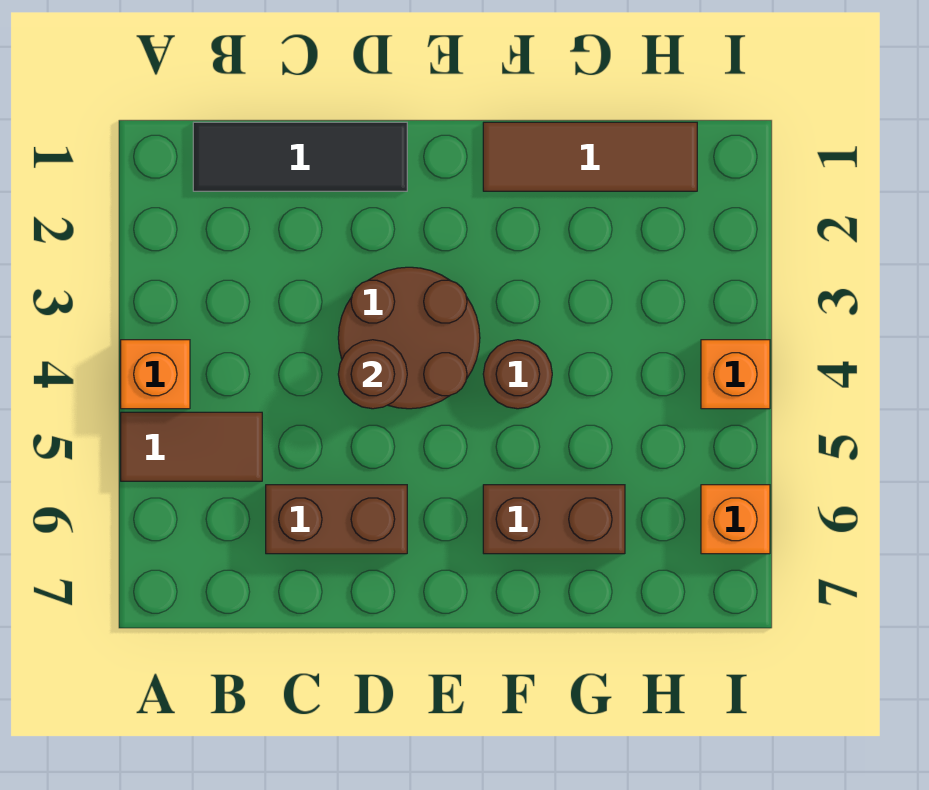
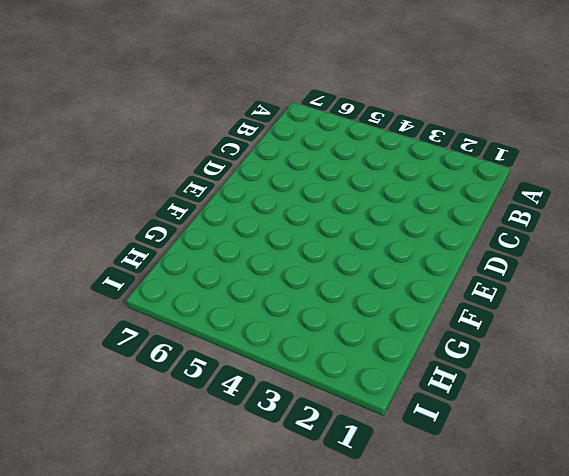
none -> orange 1x1 brick [121,340,190,409]
none -> brown 1x2 tile [121,412,262,481]

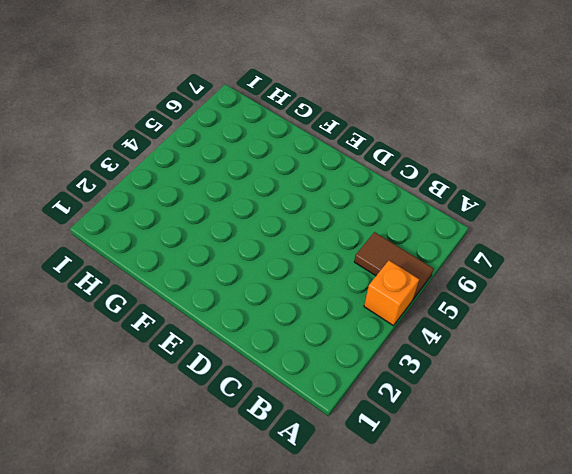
none -> black 1x3 tile [193,122,407,191]
none -> brown 1x2 brick [266,485,407,554]

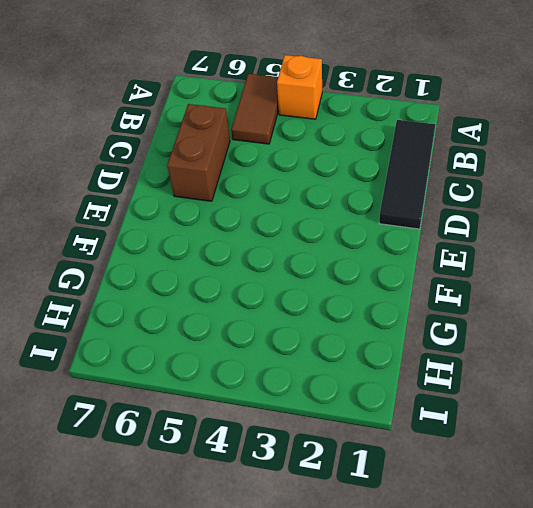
none -> brown 2x2 round brick [338,267,480,409]
none -> brown 1x3 tile [483,122,697,191]

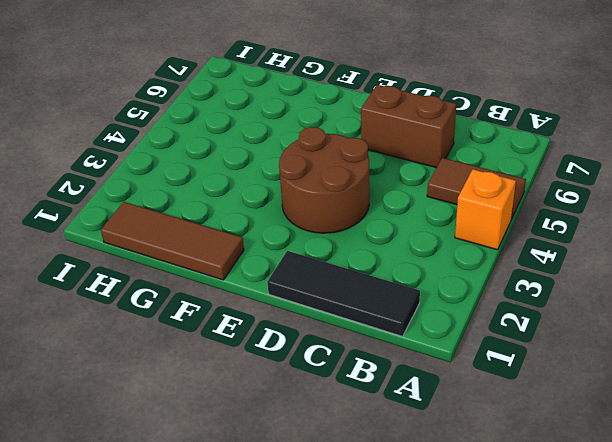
none -> brown 1x1 round brick [483,340,552,409]
none -> brown 1x2 brick [483,485,625,554]

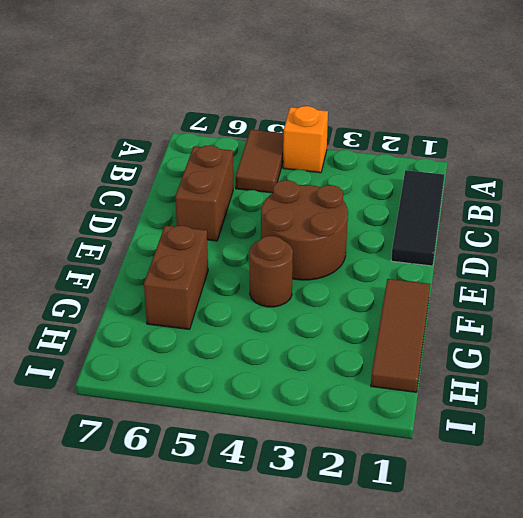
none -> orange 1x1 brick [701,340,770,409]
none -> orange 1x1 brick [701,485,770,554]

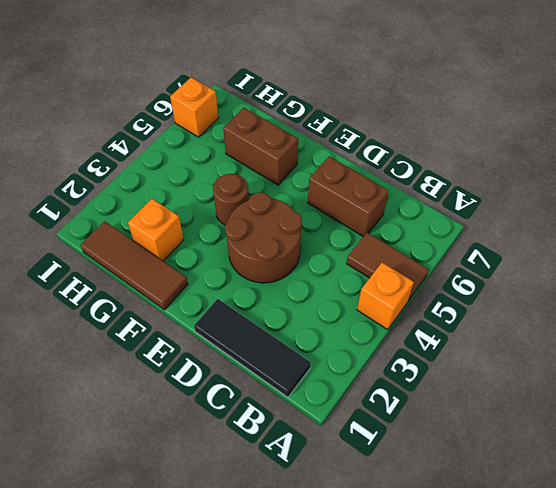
orange 1x1 brick [128,199,184,261] -> orange 1x1 brick moved to [701,340,770,409]
none -> brown 1x1 round brick [338,340,407,409]

